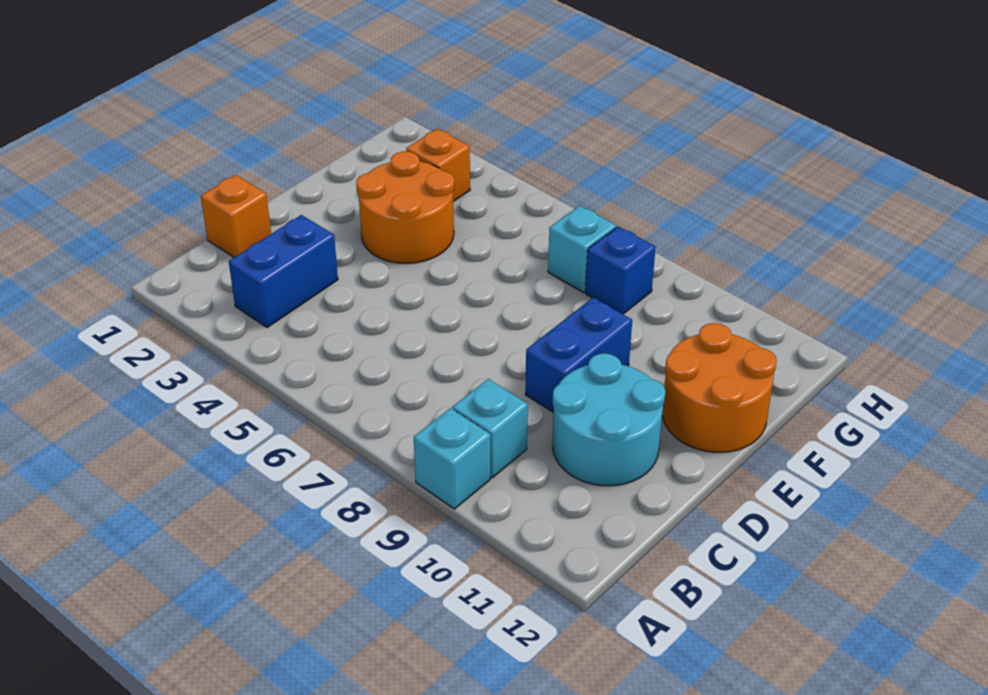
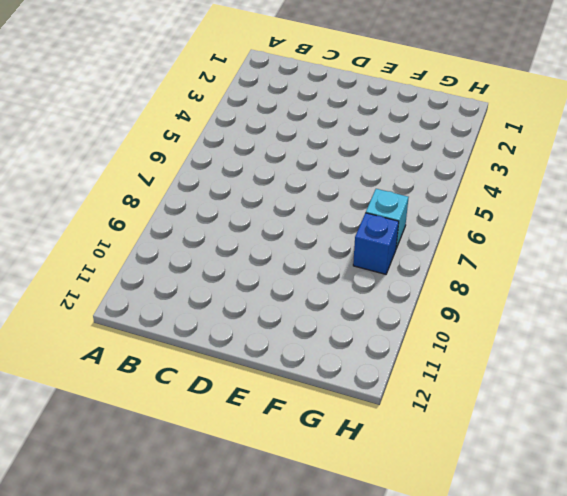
none -> cyan 1x1 brick [414,408,490,509]
none -> blue 1x2 brick [229,215,338,328]

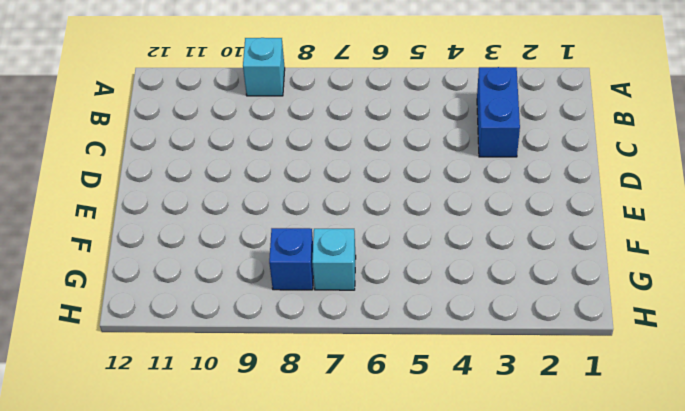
none -> cyan 1x1 brick [452,379,528,478]
none -> orange 1x1 brick [201,175,271,257]

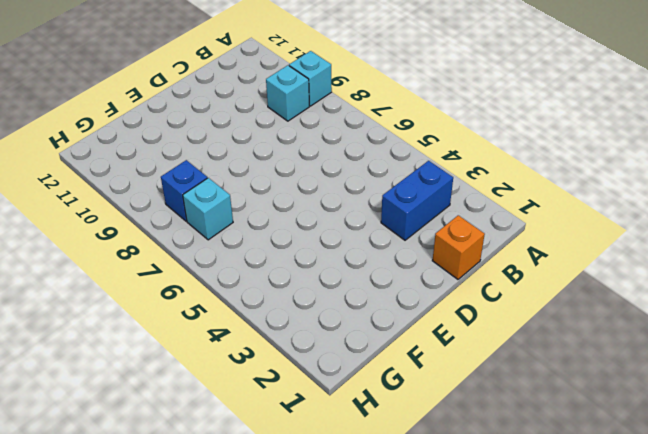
none -> cyan 2x2 round brick [553,353,665,486]
none -> blue 1x2 brick [525,297,632,412]

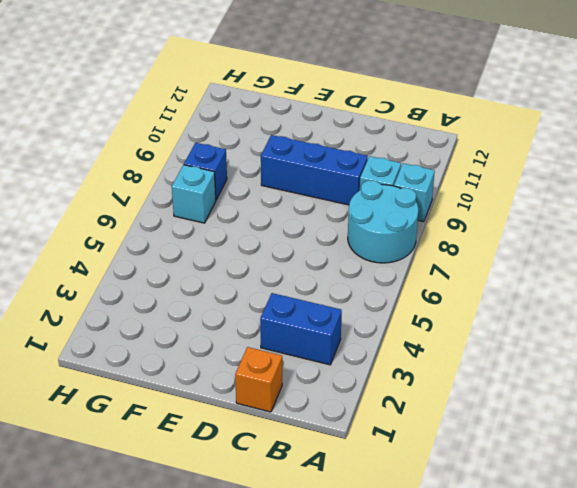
cyan 2x2 round brick [348,181,418,263] -> cyan 2x2 round brick moved to [553,353,665,486]
blue 1x3 brick [261,135,368,205] -> blue 1x2 brick [525,297,632,412]
none -> orange 2x2 round brick [356,151,454,263]
none -> orange 2x2 round brick [662,323,776,452]

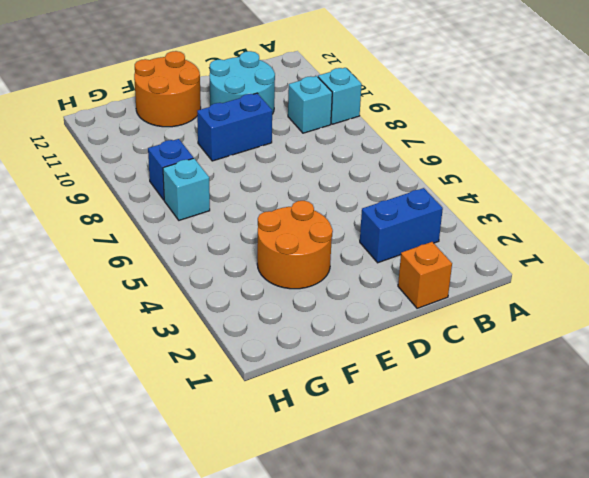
none -> orange 1x1 brick [406,129,470,202]

